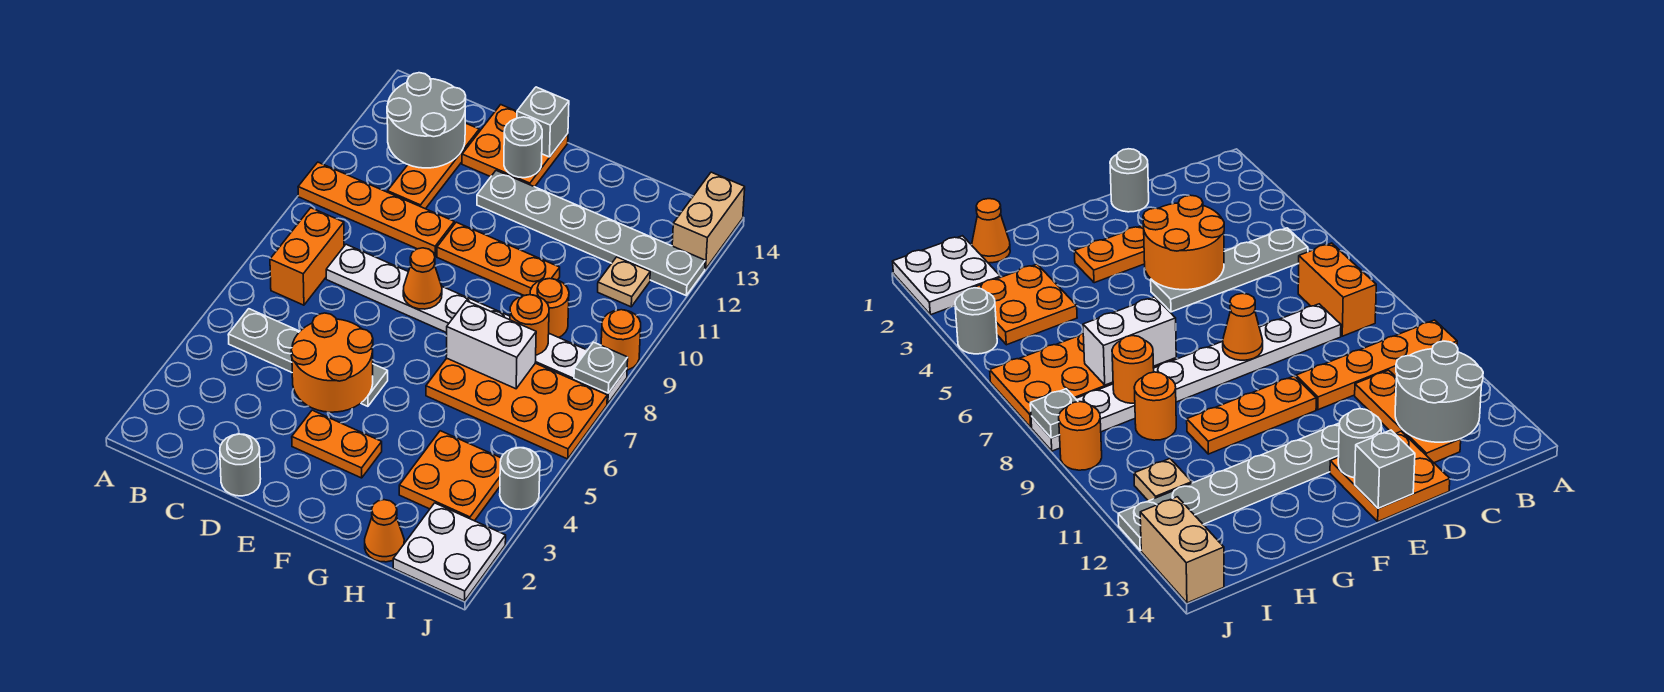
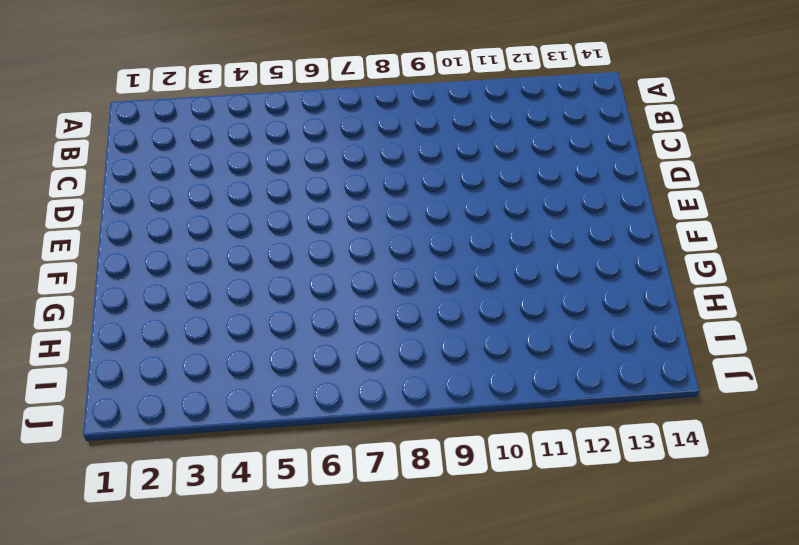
none -> orange 1x4 plate [298,162,454,256]
none -> grey 1x4 plate [228,309,388,406]
none -> orange 1x2 brick [270,208,344,305]

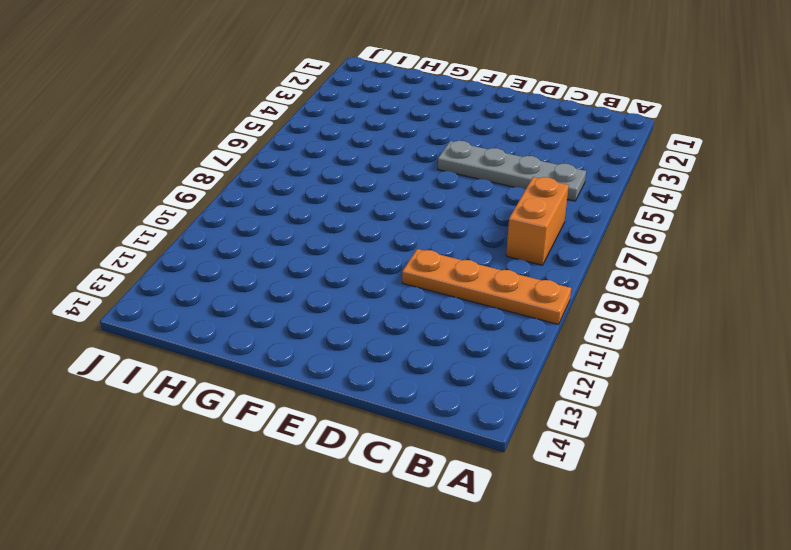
none -> white 1x8 plate [326,244,627,404]
none -> orange 1x3 plate [388,123,479,209]
none -> grey 1x1 round brick [220,434,261,496]

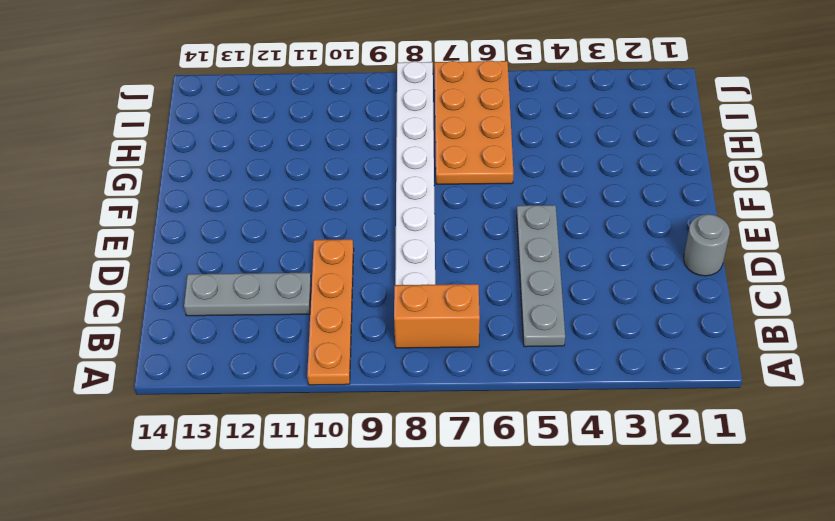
grey 1x3 plate [184,273,311,316] -> orange 1x3 plate [388,123,479,209]
none -> orange 2x2 plate [462,105,568,187]
none -> orange 1x2 plate [292,410,382,478]
none -> orange 1x3 plate [437,222,560,296]

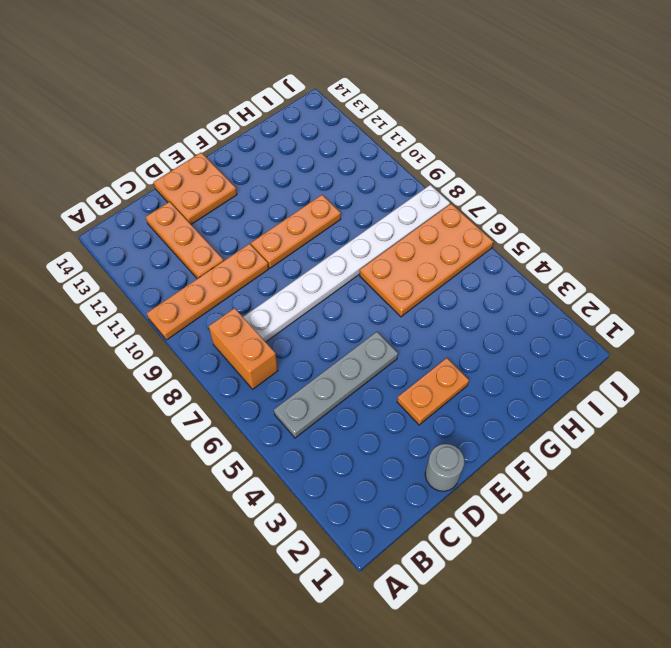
none -> grey 1x6 plate [477,171,705,295]
none -> orange 1x1 cone [365,500,404,562]
none -> orange 2x2 plate [399,431,501,521]

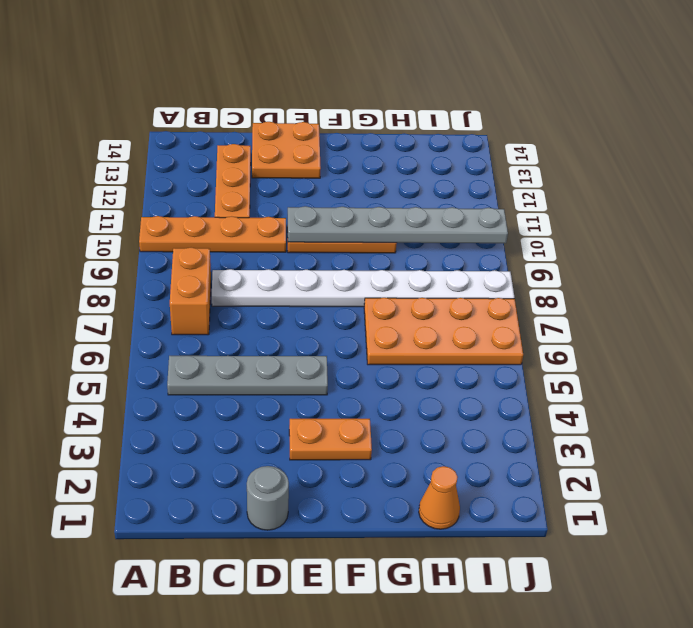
grey 1x6 plate [288,206,508,243] -> grey 1x6 plate moved to [477,171,705,295]
none -> orange 2x2 plate [399,431,501,521]
none -> orange 1x1 round brick [530,278,569,337]
none -> white 2x2 plate [393,503,506,601]

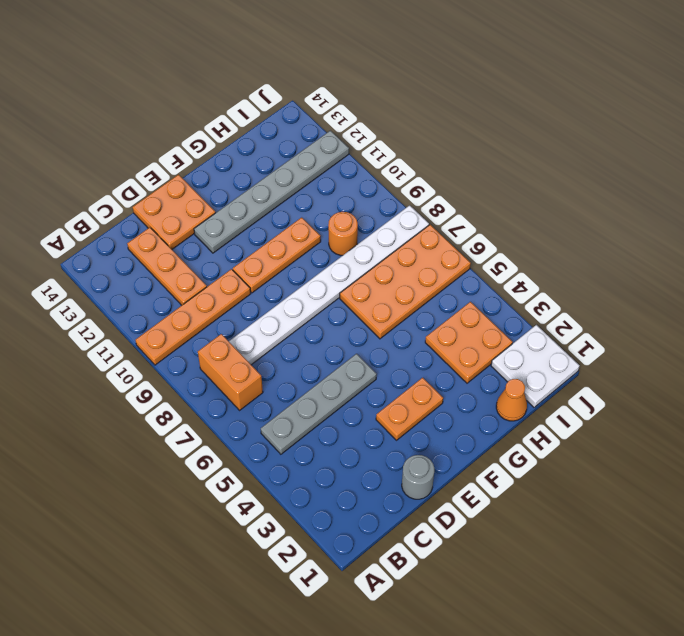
none -> tan 1x1 plate [598,257,650,307]
none -> grey 1x1 round brick [500,448,540,510]
none -> orange 1x1 round brick [601,310,641,370]

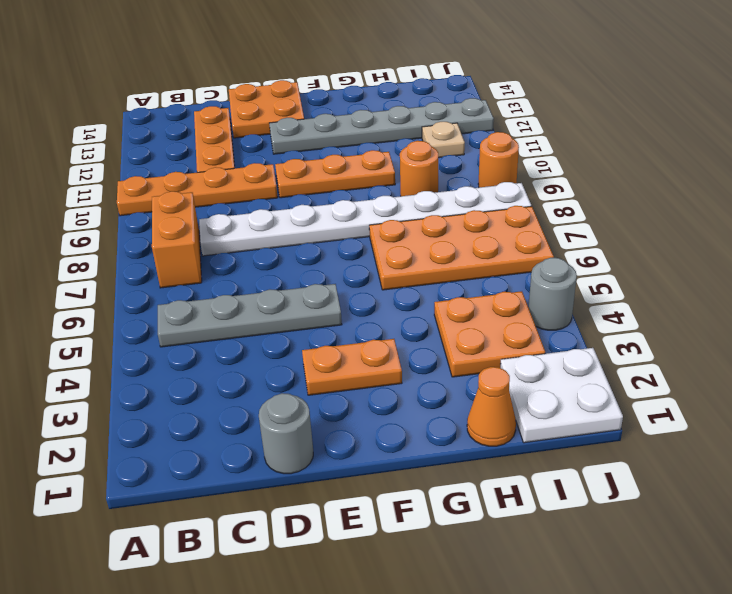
none -> tan 1x2 brick [672,172,745,269]
none -> grey 2x2 round brick [387,73,466,168]
none -> orange 2x2 round brick [291,313,373,412]

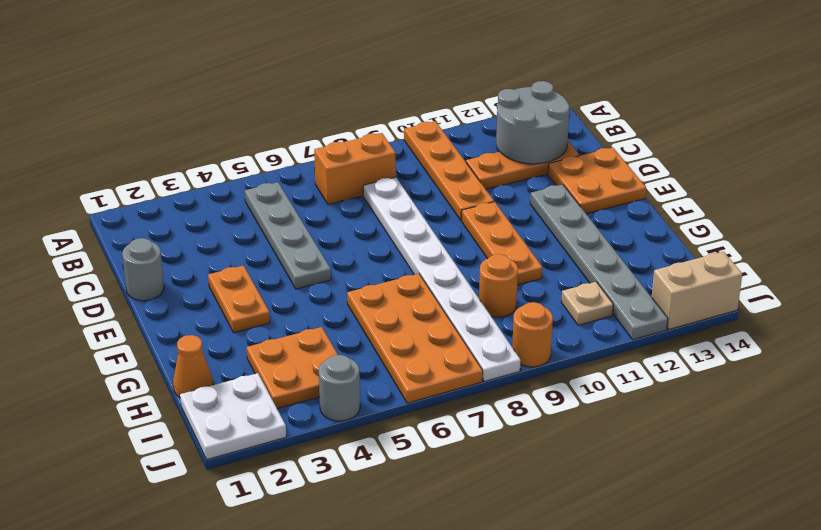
none -> orange 2x2 round brick [291,313,373,412]
none -> orange 1x1 cone [403,248,442,309]
none -> grey 1x1 round brick [504,117,542,178]

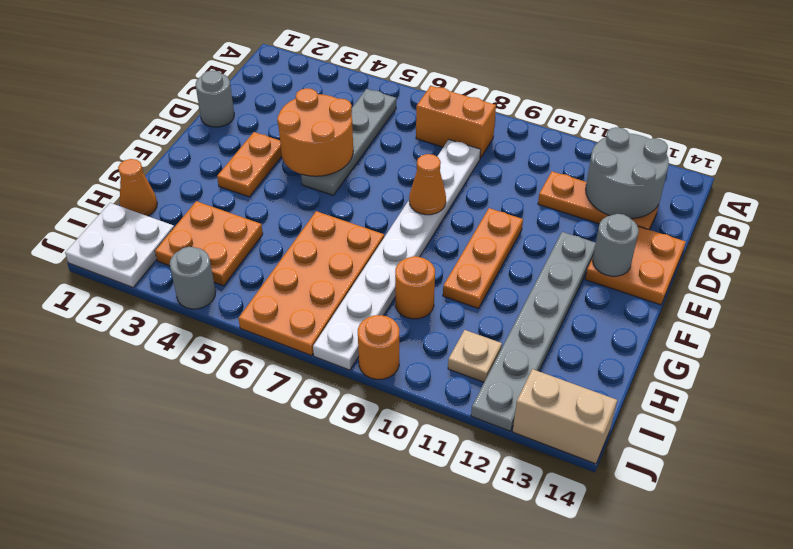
none -> orange 1x4 plate [298,162,454,256]
none -> grey 1x1 brick [517,87,569,157]
none -> white 1x2 brick [446,301,536,389]

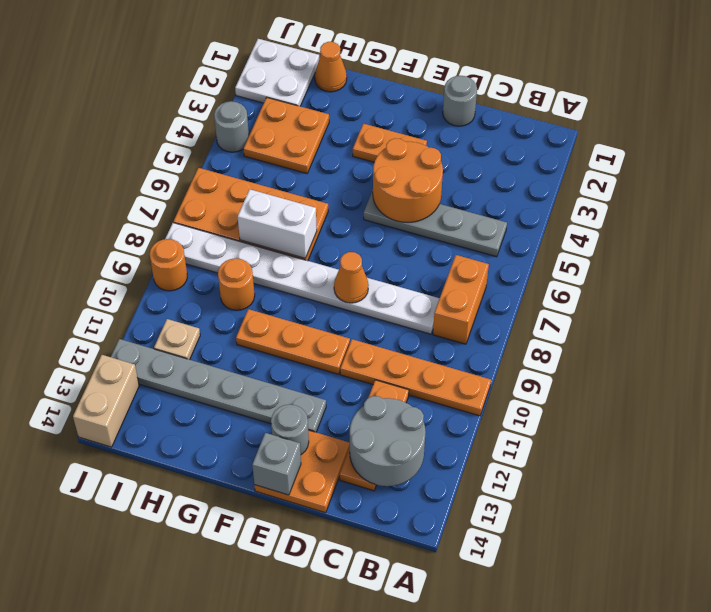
none -> orange 1x1 round brick [510,295,549,355]
none -> grey 1x1 plate [574,342,628,393]

